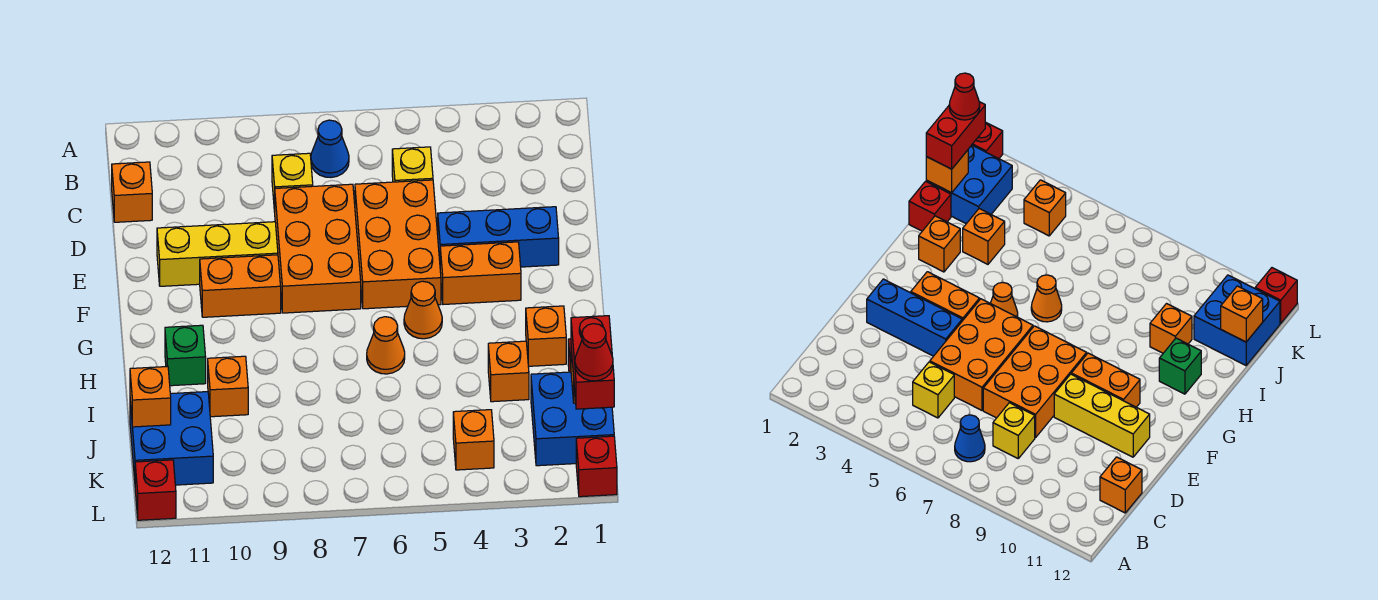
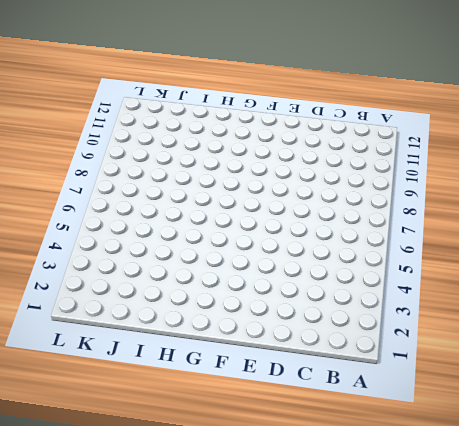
none -> blue 1x1 cone [311,120,349,177]
none -> yellow 1x1 brick [392,147,433,182]
none -> yellow 1x1 brick [272,153,313,212]

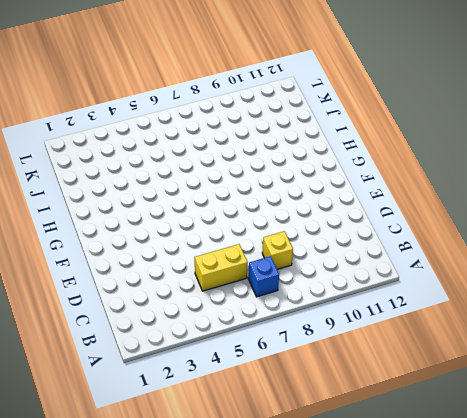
blue 1x1 brick [248,256,279,297] -> blue 1x1 cone [311,120,349,177]
yellow 1x2 brick [195,244,248,291] -> yellow 1x1 brick [392,147,433,182]
none -> orange 1x1 brick [112,162,152,222]
none -> orange 2x3 brick [355,180,441,309]
none -> orange 2x3 brick [275,184,361,313]

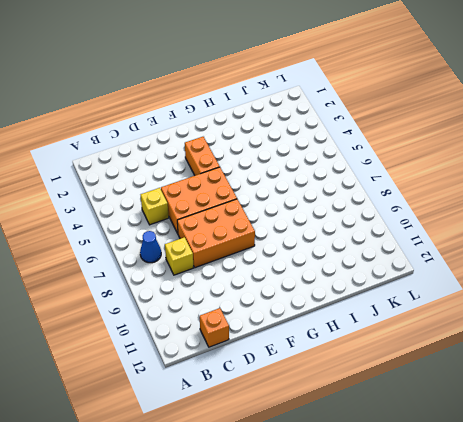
none -> blue 1x3 brick [438,207,559,267]
none -> yellow 1x3 brick [157,222,278,286]
none -> orange 1x2 brick [200,255,281,317]

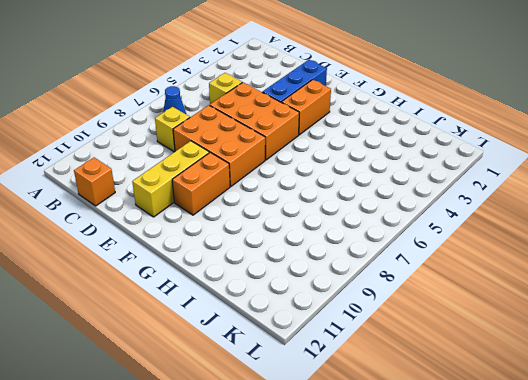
none -> orange 1x1 cone [404,281,442,339]
none -> orange 1x1 brick [526,306,566,366]
none -> orange 1x1 cone [367,317,405,374]

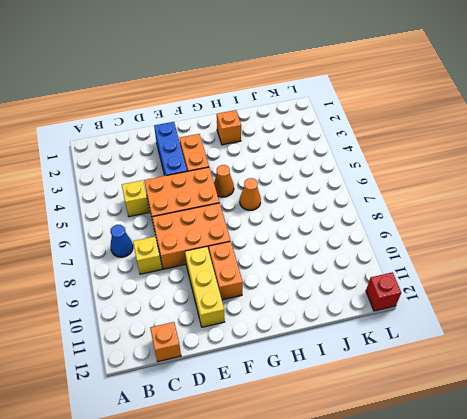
none -> green 1x1 brick [165,325,206,386]
none -> red 1x1 brick [909,181,951,231]
none -> orange 1x1 brick [488,341,529,402]

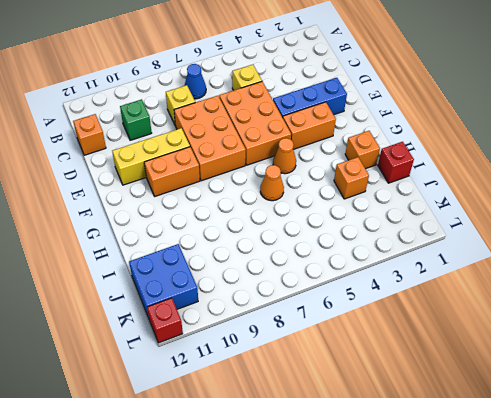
green 1x1 brick [120,99,152,140] -> green 1x1 brick moved to [165,325,206,386]
none -> orange 1x1 brick [208,356,248,417]
none -> blue 2x2 brick [531,372,614,466]
none -> orange 1x1 brick [453,410,494,470]

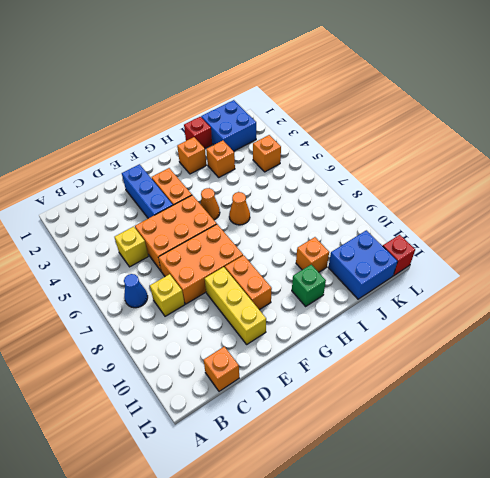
none -> red 1x1 brick [576,436,617,497]
none -> orange 1x1 brick [926,150,968,193]
none -> orange 1x1 brick [130,366,171,427]

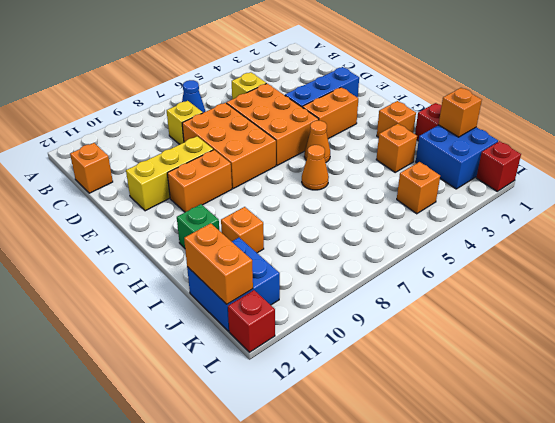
orange 1x2 brick [184,223,253,304] -> orange 1x1 brick [130,366,171,427]
none -> red 1x2 brick [571,316,614,409]
none -> red 1x1 cone [575,324,613,381]

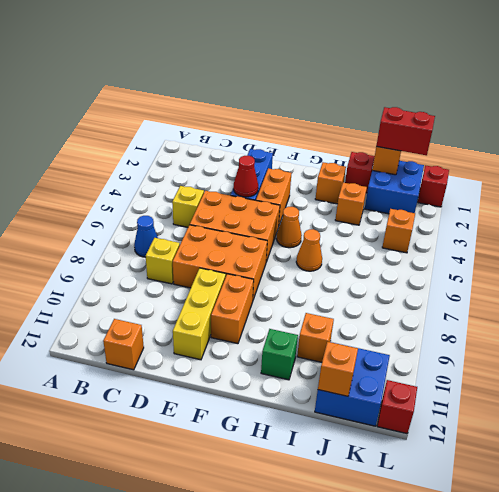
red 1x1 cone [233,156,258,197] -> red 1x1 cone moved to [575,324,613,381]

